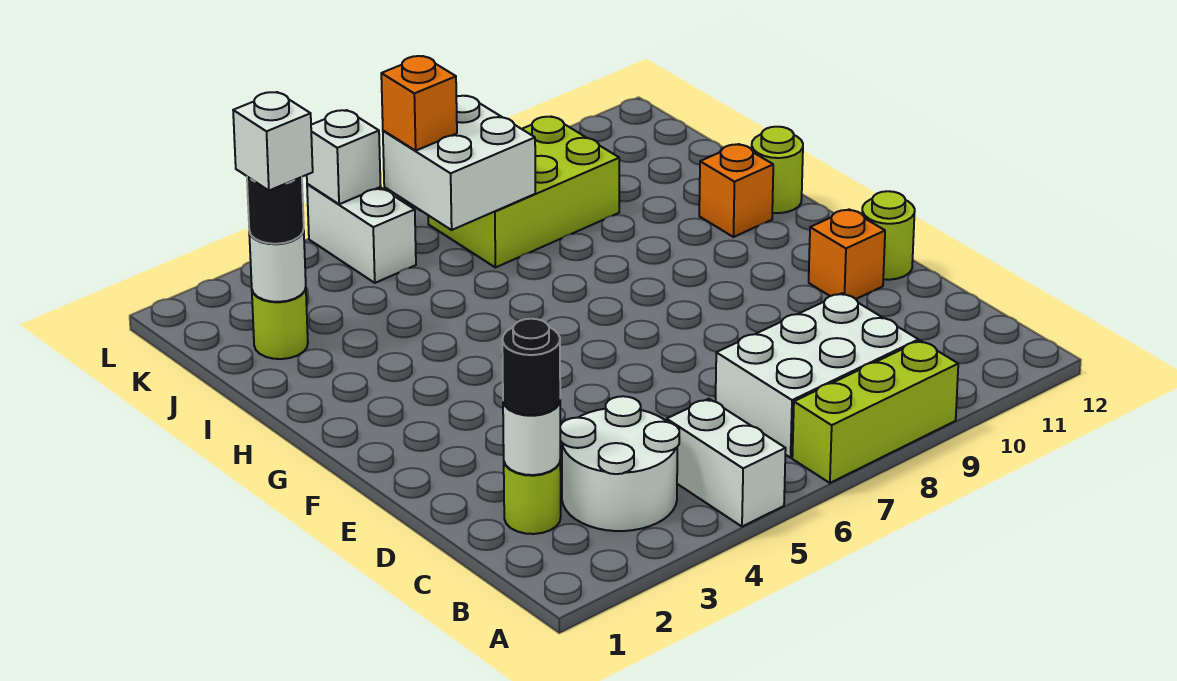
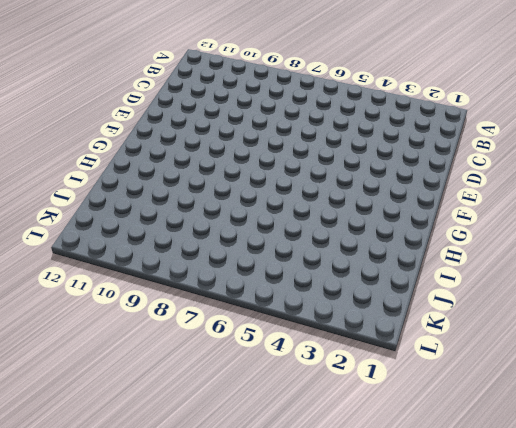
none -> white 1x2 brick [667,399,786,527]
none -> lime 1x3 brick [792,341,958,483]
none -> white 2x2 round brick [560,396,679,531]

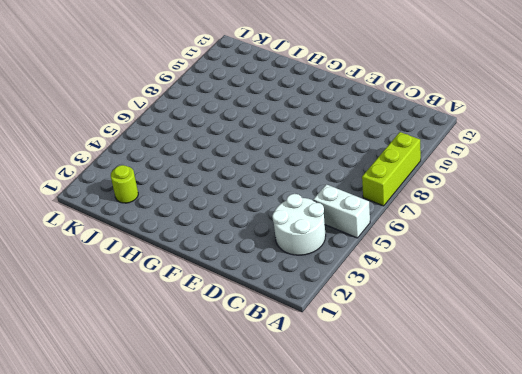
none -> white 2x3 brick [716,293,919,458]
none -> lime 1x1 round brick [504,463,561,534]
none -> orange 1x1 brick [809,209,885,299]

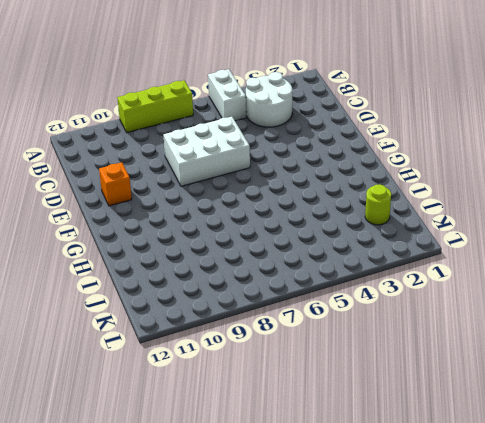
white 2x3 brick [164,117,250,186] -> white 2x3 brick moved to [716,293,919,458]
none -> lime 1x1 round brick [504,463,561,534]
none -> lime 1x1 round brick [862,191,915,280]
none -> orange 1x1 brick [699,144,773,237]

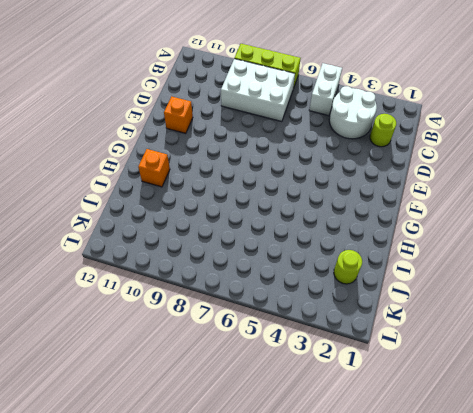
none -> lime 1x1 round brick [862,191,915,280]
none -> lime 1x1 round brick [752,127,803,213]
none -> lime 2x3 brick [428,116,619,268]

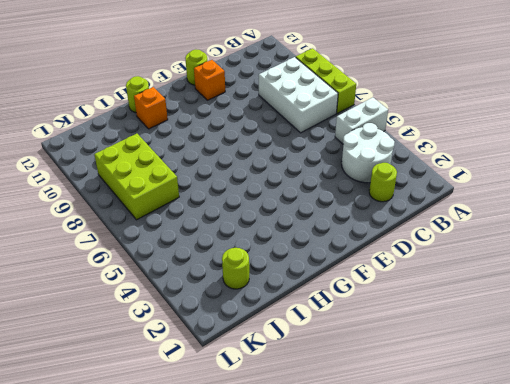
none -> white 1x2 brick [307,184,416,283]
none -> white 1x1 round brick [503,402,560,475]
none -> white 1x1 round brick [249,230,306,302]

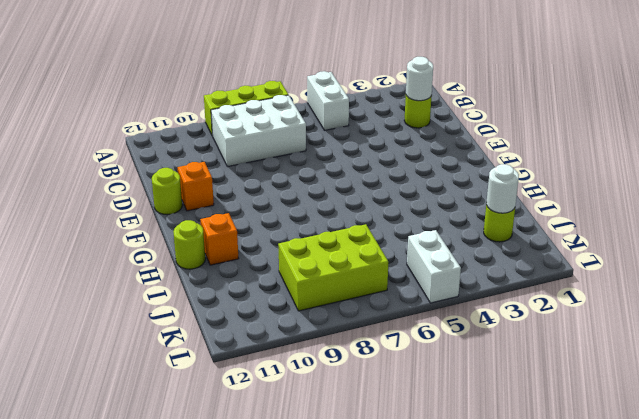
none -> white 2x2 round brick [560,396,679,531]
none -> white 2x2 brick [383,96,535,230]
none -> white 1x1 brick [307,110,381,204]

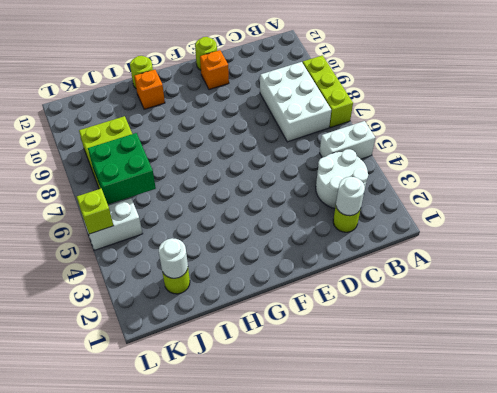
green 2x2 brick [88,133,156,204] -> white 2x2 brick [383,96,535,230]
lime 1x1 brick [77,189,114,234] -> white 1x1 brick [307,110,381,204]
none -> black 1x1 round brick [502,319,560,415]
none -> black 1x1 round brick [247,177,304,244]
none -> orange 1x1 brick [381,56,457,151]

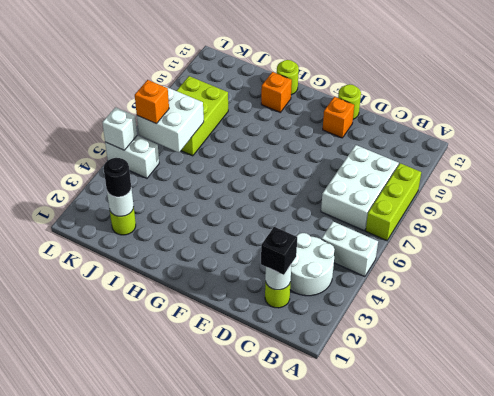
black 1x1 brick [261,227,297,275] -> black 1x1 round brick [502,319,560,415]
none -> white 1x1 brick [233,92,313,191]

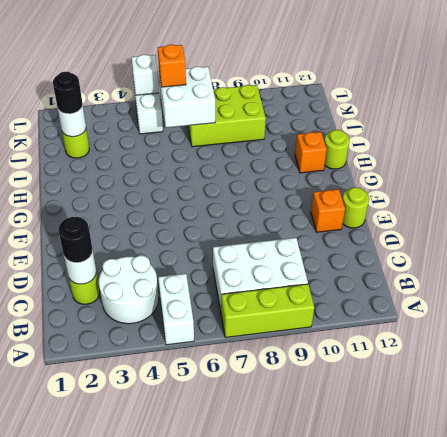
none -> white 1x1 brick [233,92,313,191]

